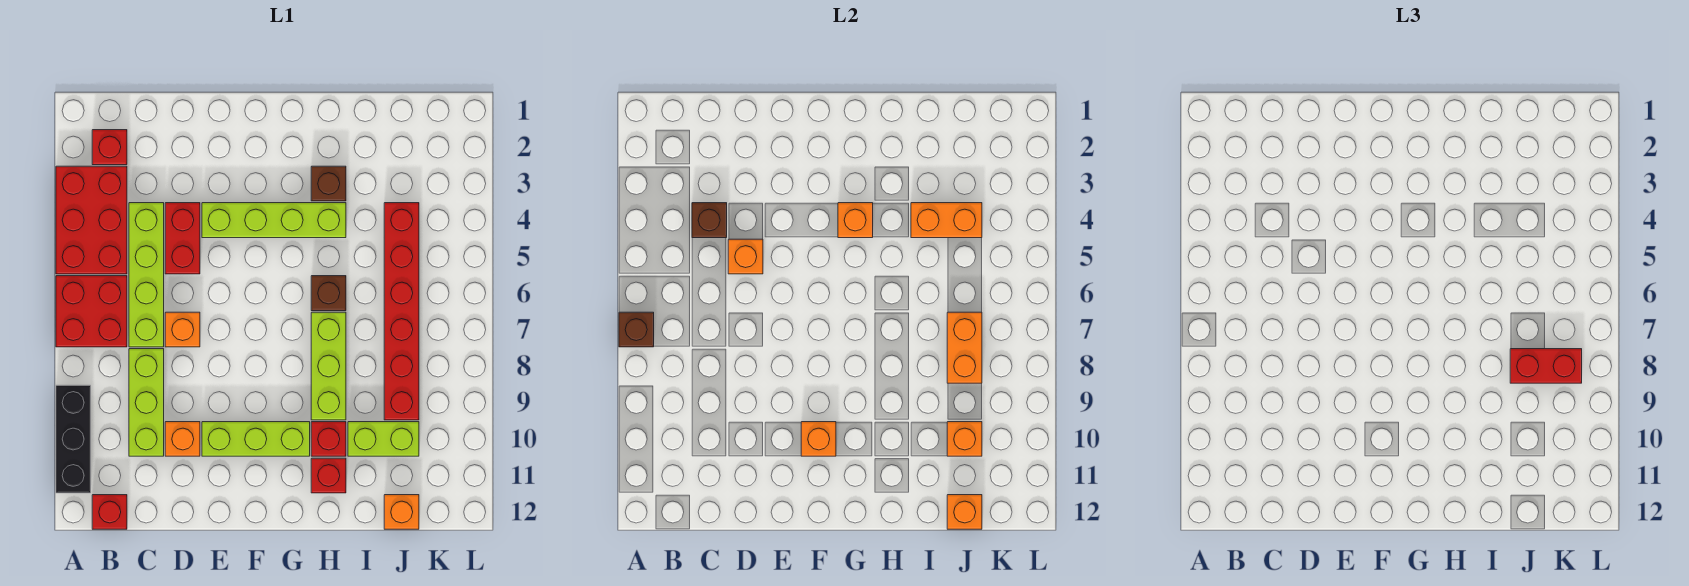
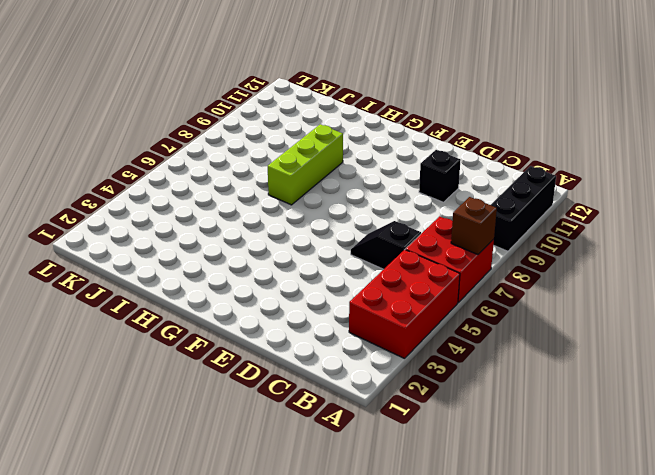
black 1x2 slope [351,221,421,269] -> lime 1x4 brick [129,203,164,347]
black 1x1 brick [419,150,461,202] -> orange 1x1 brick [165,422,200,456]
none -> red 1x1 brick [92,130,127,165]
none -> red 1x1 brick [92,495,127,529]
none -> lime 1x3 brick [129,349,164,456]
none -> red 1x2 brick [165,203,200,274]

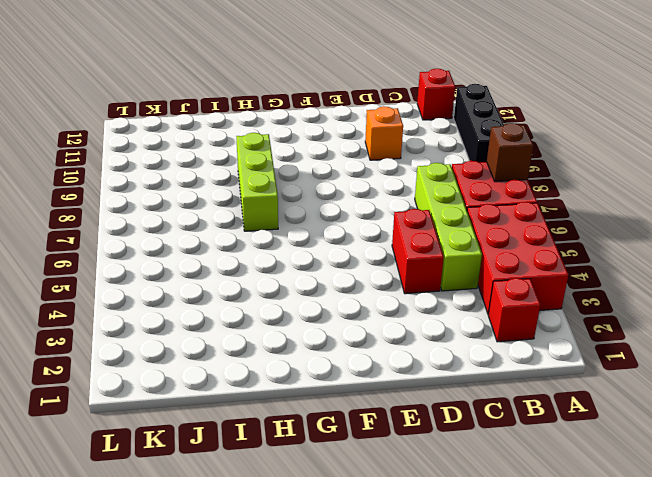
none -> lime 1x3 brick [129,349,164,456]
none -> orange 1x1 brick [165,312,200,347]
none -> lime 1x4 brick [202,203,346,238]
none -> lime 1x3 brick [202,422,310,456]

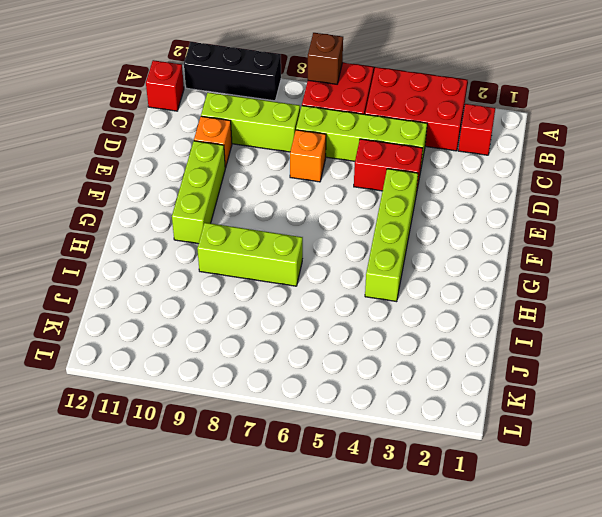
none -> brown 1x1 brick [311,166,346,201]
none -> brown 1x1 brick [311,276,346,311]
none -> red 1x1 brick [311,422,346,456]
none -> red 1x1 brick [311,458,346,493]

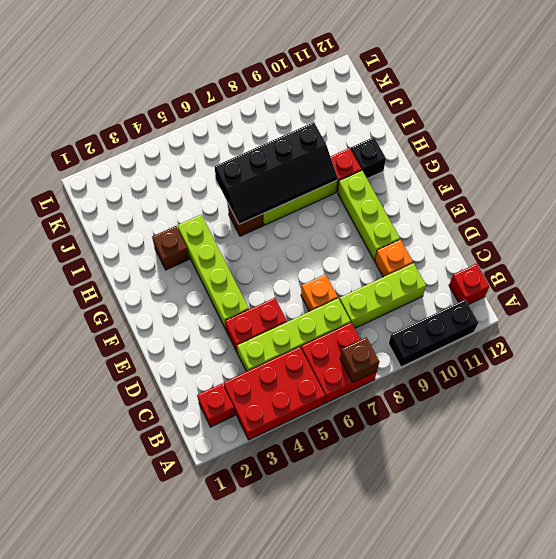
black 2x4 slope [214,122,337,224] -> none
black 1x1 brick [351,137,386,179] -> red 1x1 brick [311,458,346,493]
none -> lime 1x2 brick [348,422,419,456]
none -> red 1x6 brick [384,203,419,420]
none -> orange 1x1 brick [384,495,419,529]
none -> brown 1x1 brick [692,203,727,238]

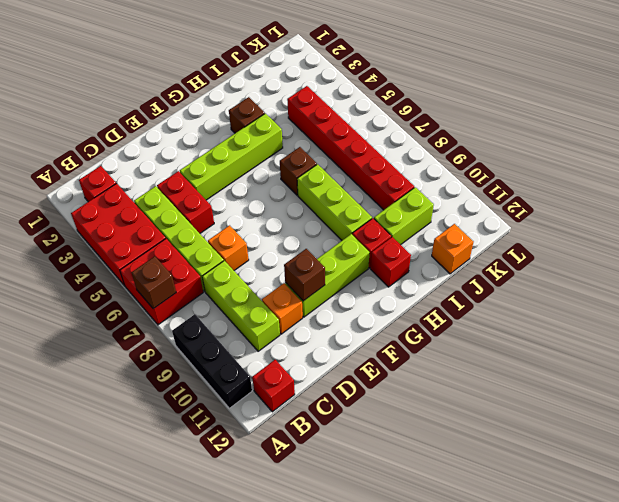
brown 1x1 brick [284,249,325,301] -> brown 1x1 brick moved to [692,203,727,238]
none -> orange 1x1 brick [728,239,763,274]
none -> orange 1x1 brick [801,422,836,456]
none -> orange 1x1 brick [838,203,873,238]
none -> orange 1x2 brick [911,203,982,238]

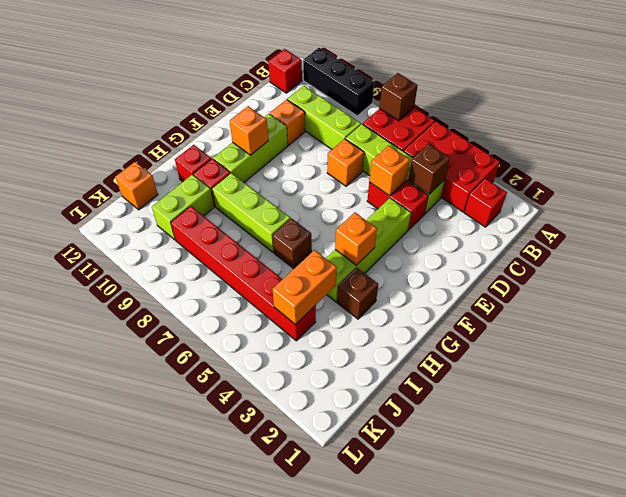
none -> orange 1x2 brick [947,312,982,383]
none -> orange 1x1 brick [947,422,982,456]
none -> orange 1x1 brick [947,495,982,529]
none -> red 1x2 brick [1510,349,1582,383]

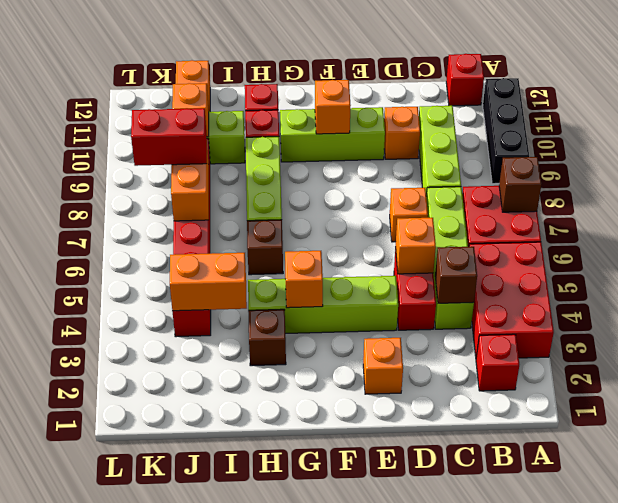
orange 1x1 brick [363,338,403,394] -> orange 1x1 brick moved to [947,495,982,529]

